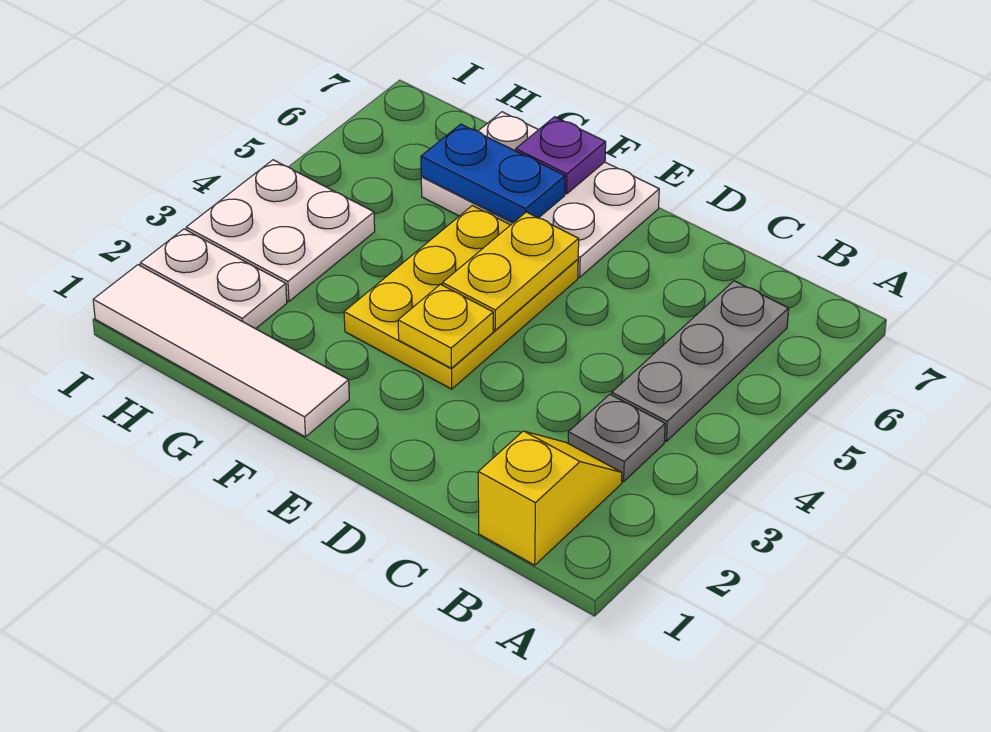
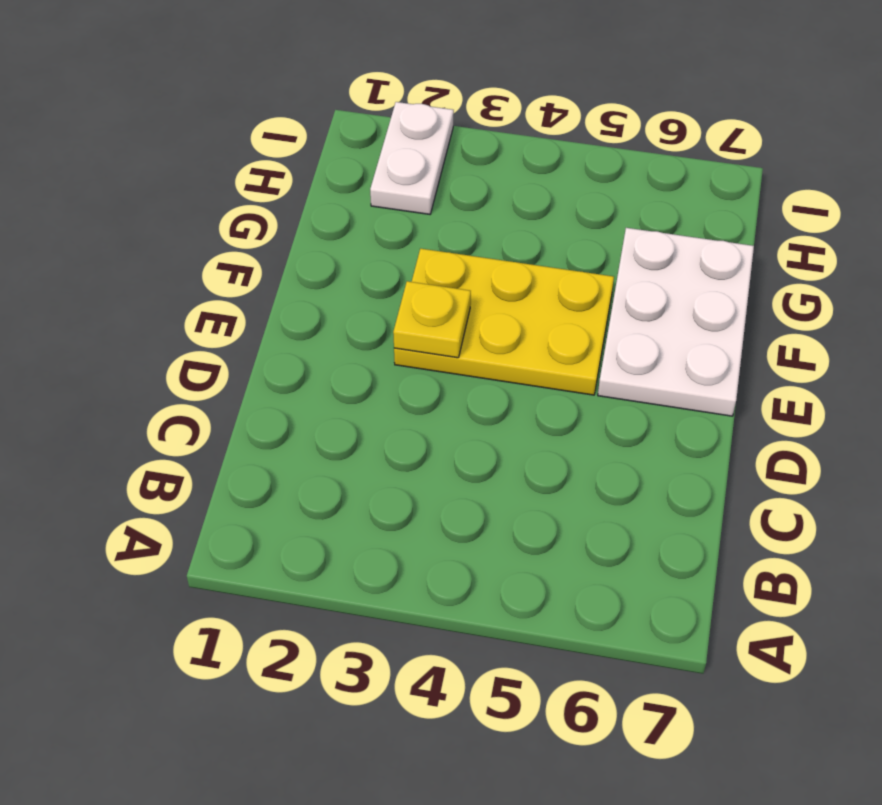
none -> yellow 1x2 slope [478,431,622,565]
none -> grey 1x1 plate [568,394,665,482]
none -> grey 1x3 plate [612,281,789,441]

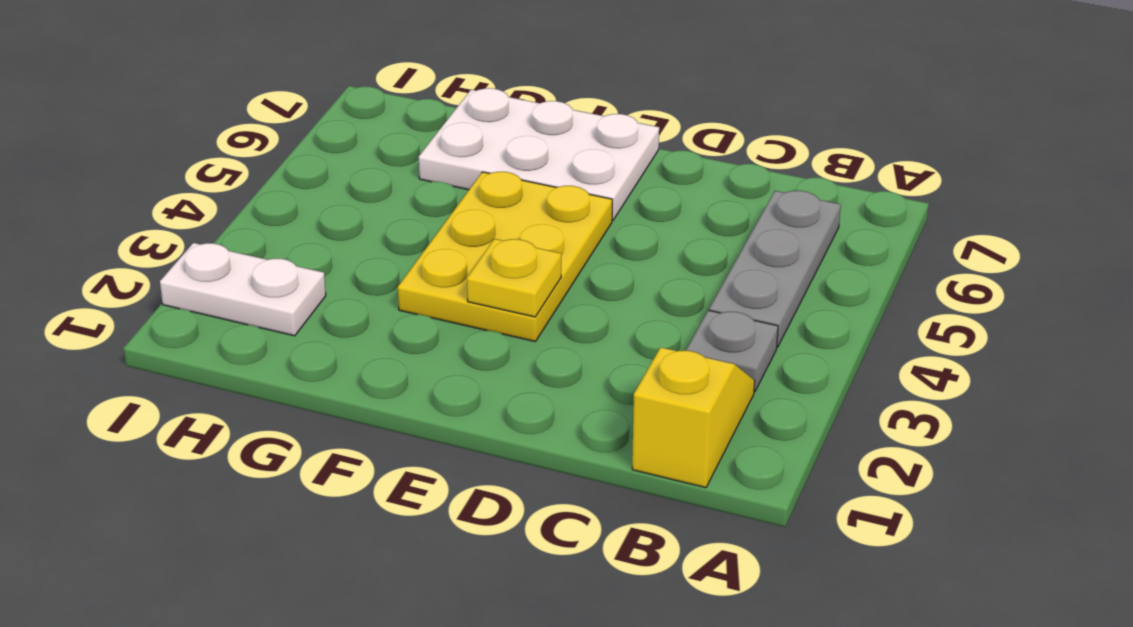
none -> white 1x4 tile [93,265,349,437]
none -> white 2x2 plate [186,160,375,301]
none -> yellow 1x2 plate [443,212,579,330]

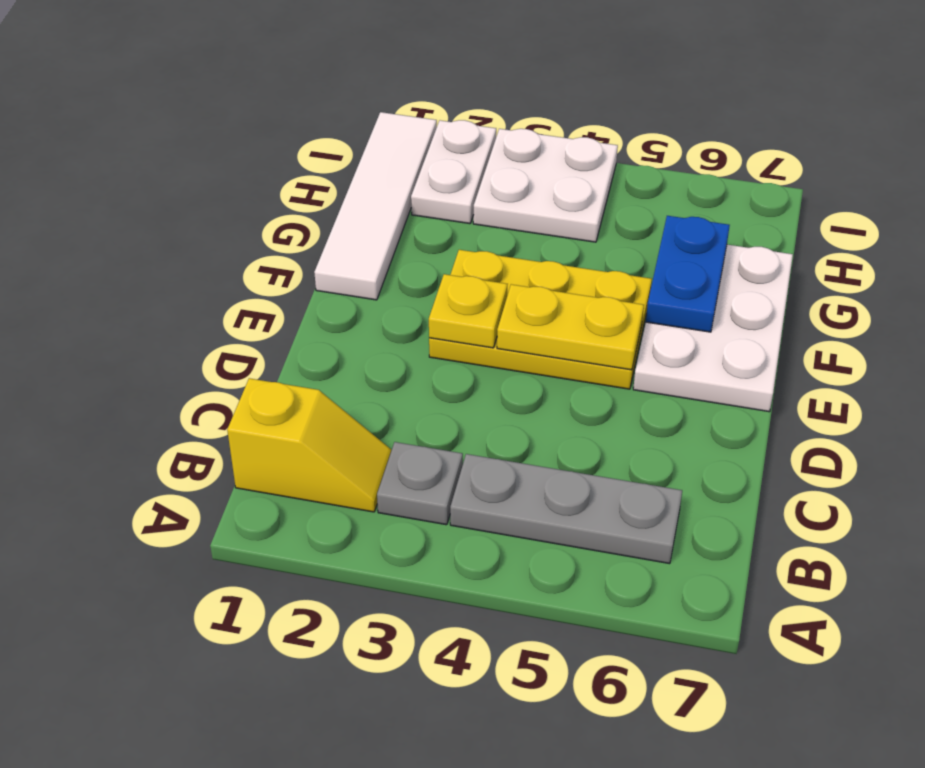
none -> purple 1x1 plate [516,117,606,194]

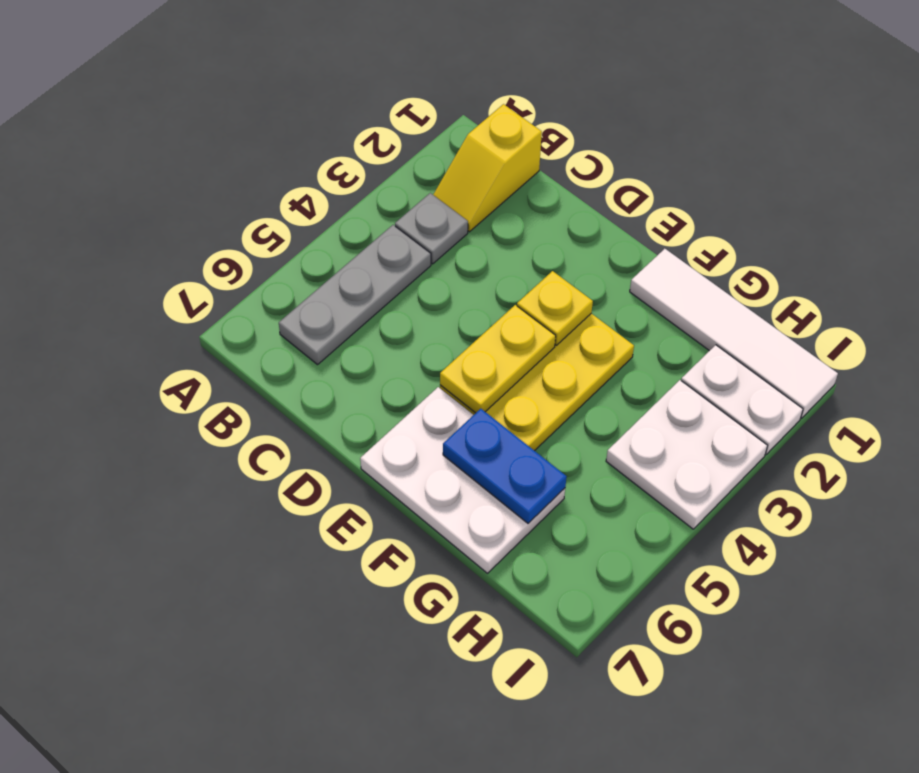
none -> purple 1x1 plate [516,117,606,194]

